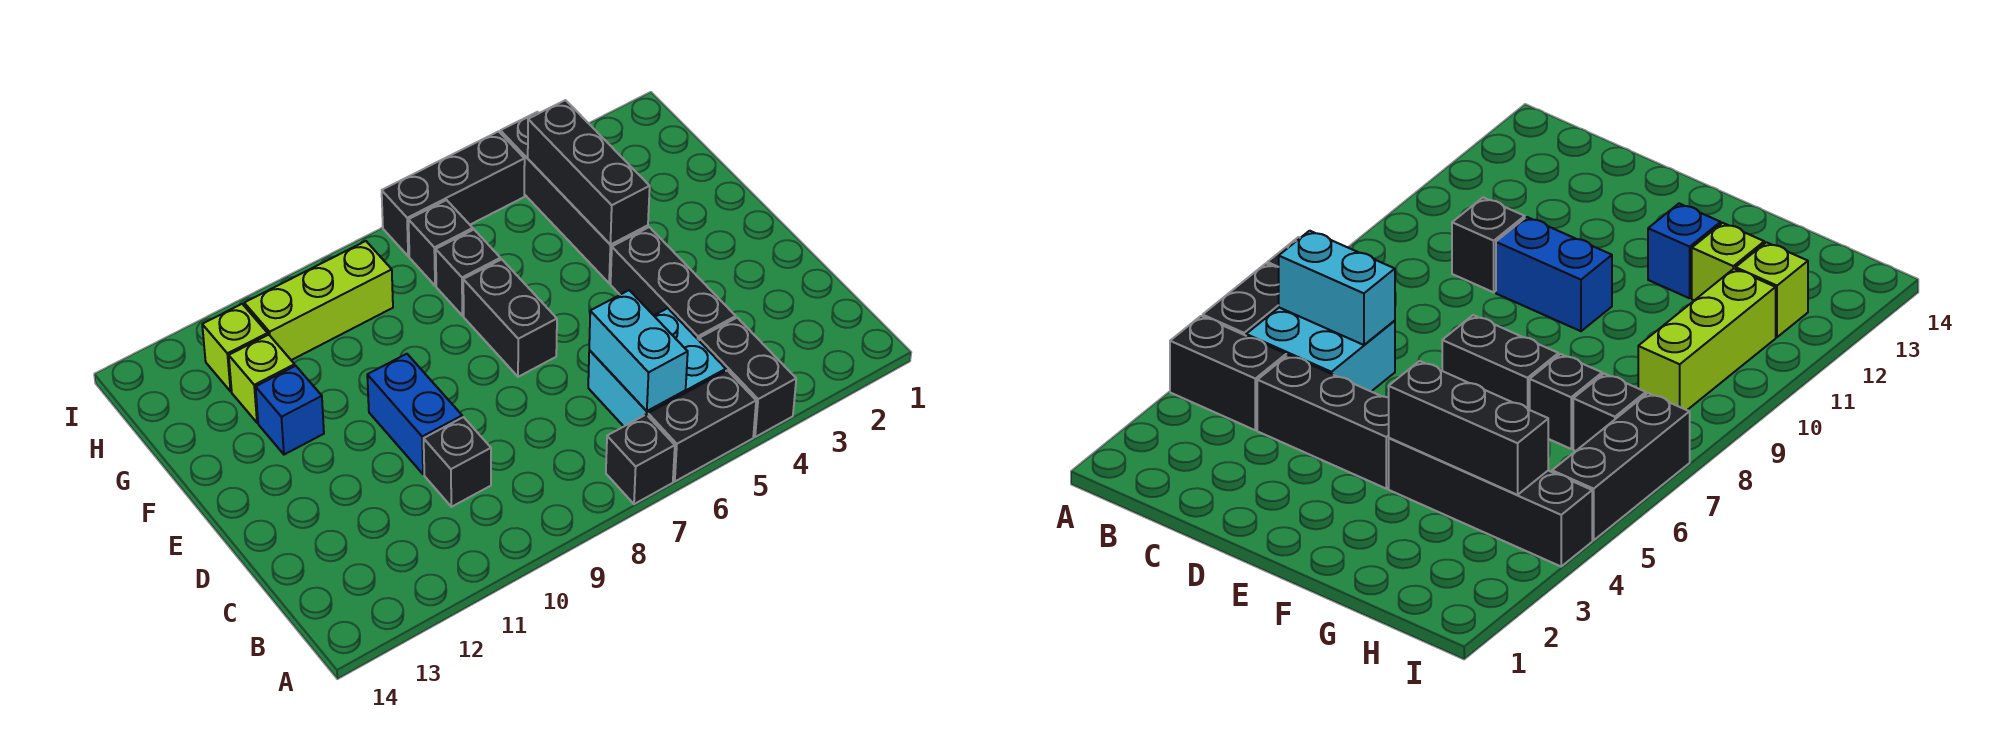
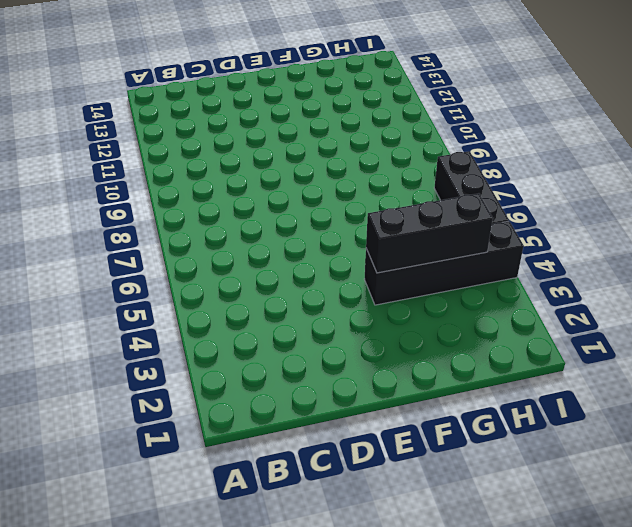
none -> black 1x2 brick [699,318,796,437]
none -> black 1x2 brick [648,370,756,481]
none -> black 1x1 brick [606,415,675,504]

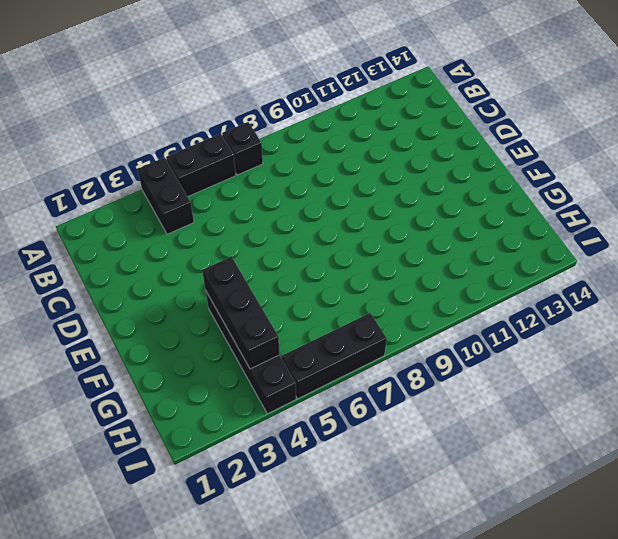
none -> cyan 2x2 brick [588,308,726,426]
none -> black 1x3 brick [611,227,736,340]
none -> black 1x1 brick [424,417,491,507]

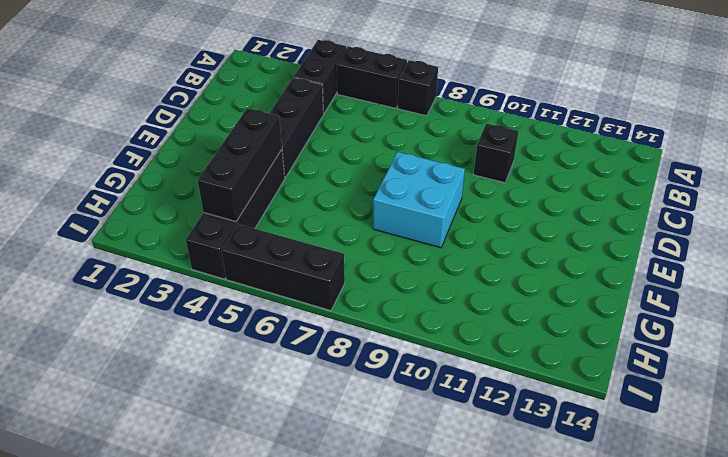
cyan 2x2 brick [373,152,465,248] -> cyan 2x2 brick moved to [588,308,726,426]
none -> blue 1x2 brick [367,354,462,474]
none -> black 1x2 brick [463,259,557,377]
none -> blue 1x1 brick [256,366,324,455]

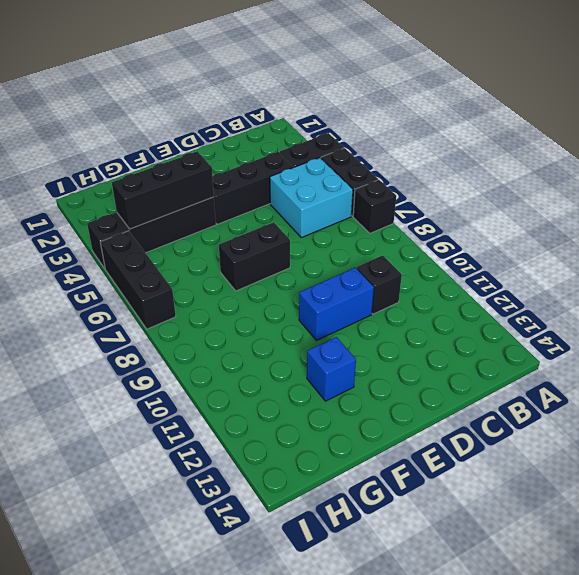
none -> black 1x1 brick [436,230,500,316]
none -> lime 1x1 brick [229,335,295,423]
none -> black 1x1 brick [409,200,473,286]

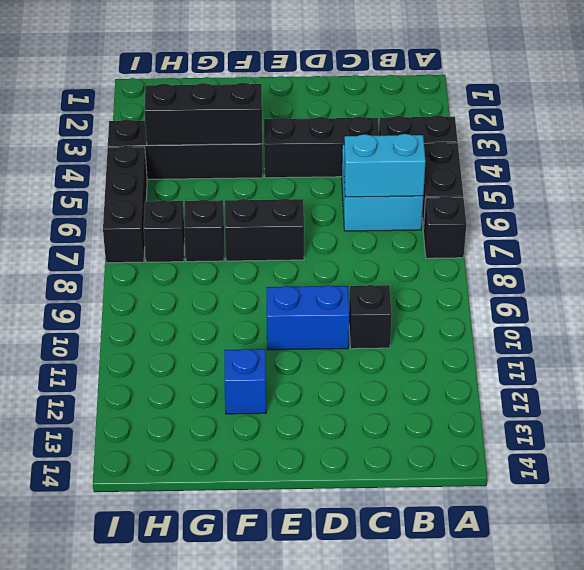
none -> lime 1x1 brick [229,335,295,423]
none -> lime 1x3 brick [244,241,393,360]
none -> lime 1x1 brick [202,304,268,391]

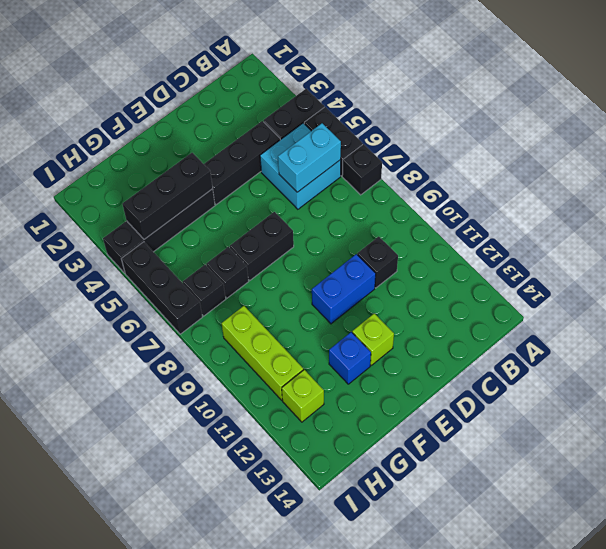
lime 1x1 brick [352,313,394,365] -> lime 1x1 brick moved to [229,335,295,423]

